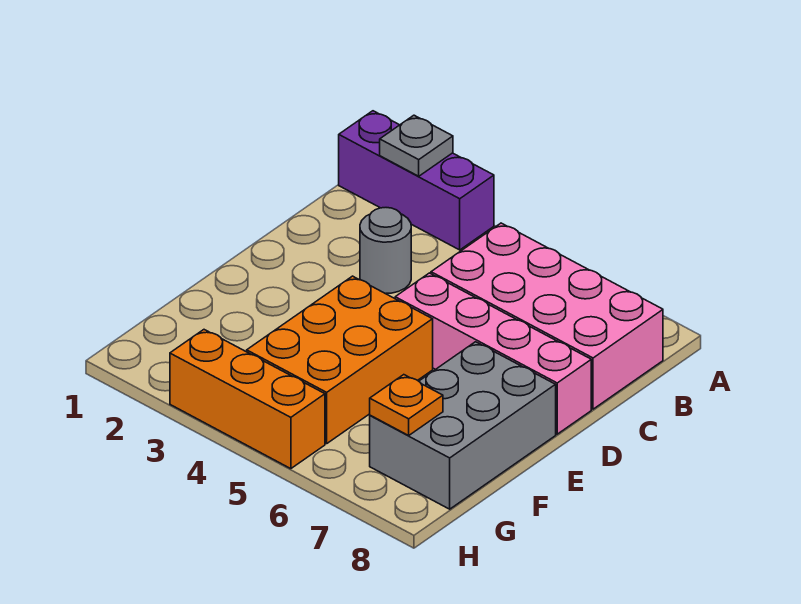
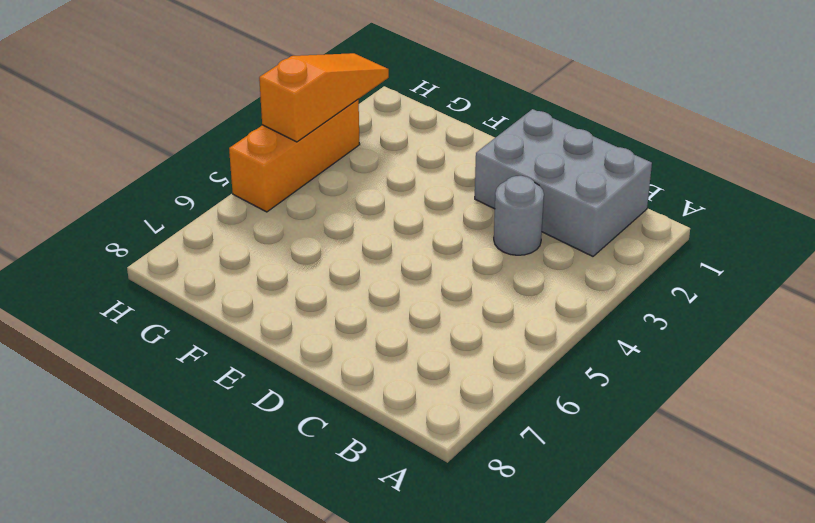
grey 2x3 brick [475,109,652,256] -> grey 2x3 brick moved to [370,342,556,509]
orange 1x3 slope [259,53,389,142] -> none
none -> purple 1x3 brick [339,111,494,250]
none -> pink 2x4 brick [431,223,663,409]

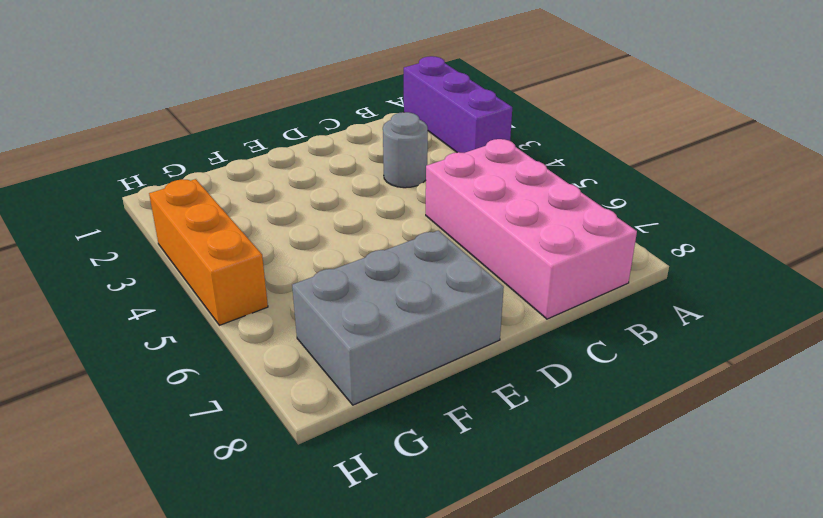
none -> pink 1x4 brick [395,273,591,434]
none -> orange 2x3 brick [247,276,433,444]

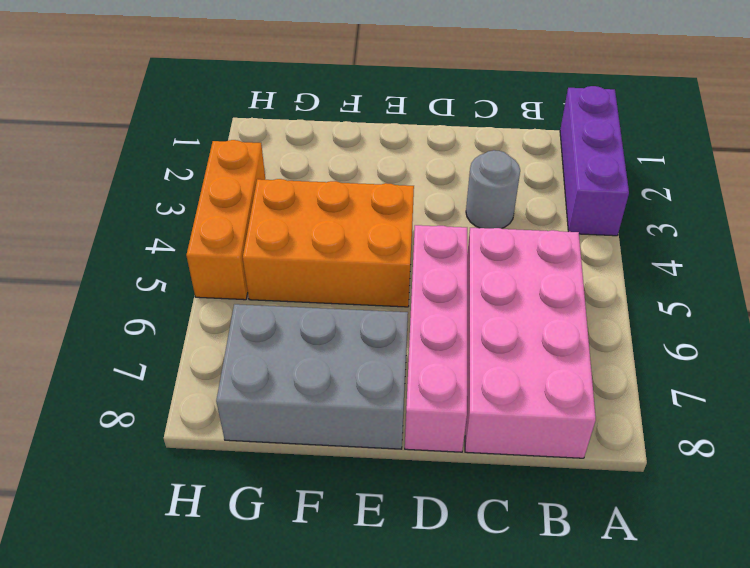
none -> grey 1x1 plate [380,115,453,176]
none -> orange 1x1 plate [370,375,443,435]

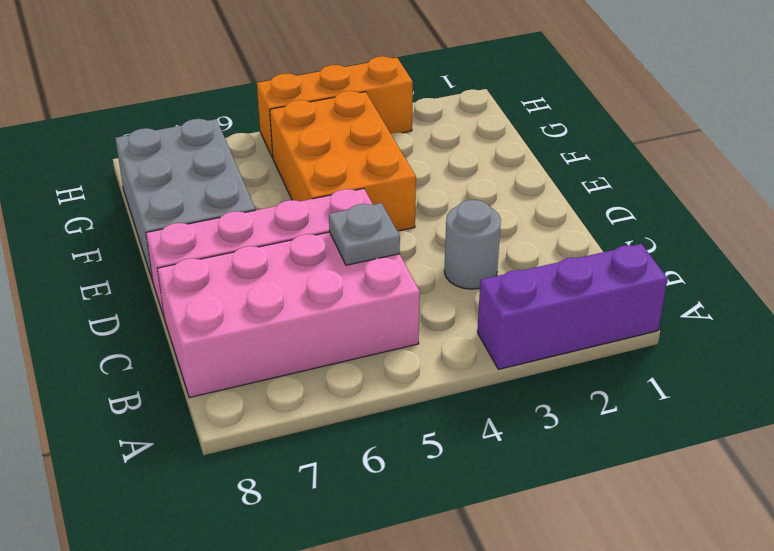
grey 1x1 plate [329,203,400,265] -> grey 1x1 plate moved to [380,115,453,176]
none -> orange 1x1 plate [370,375,443,435]

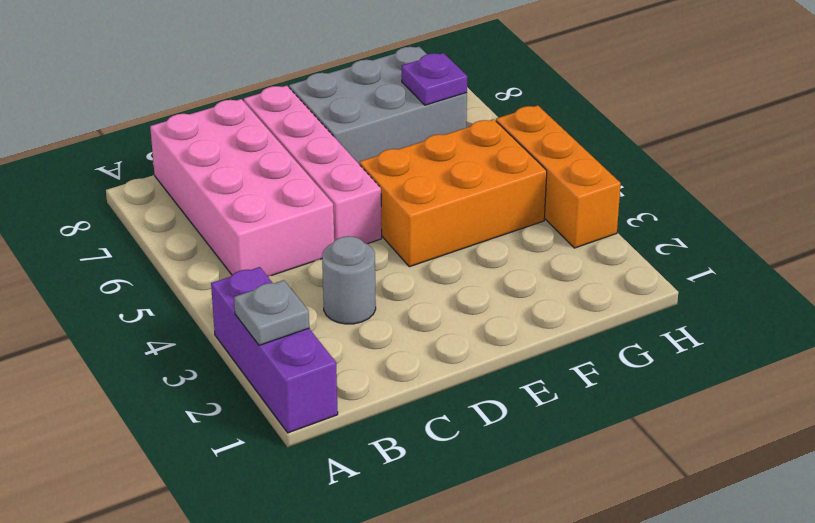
purple 1x1 plate [402,53,467,105] -> orange 1x1 plate [370,375,443,435]

